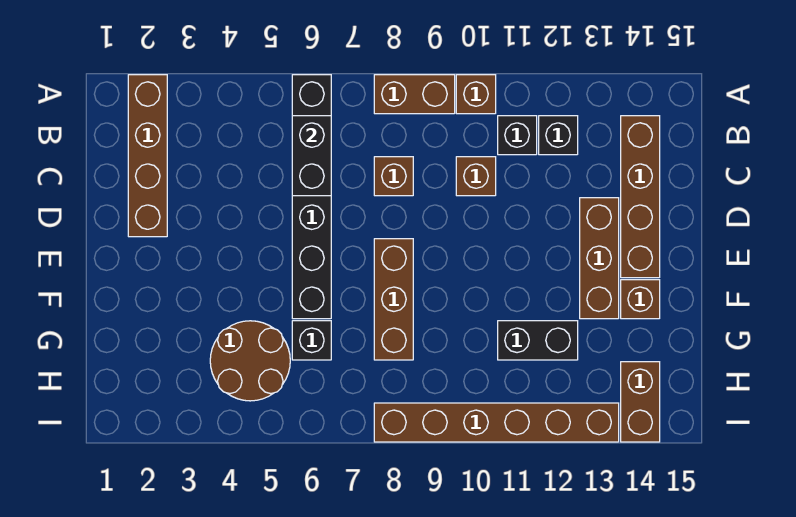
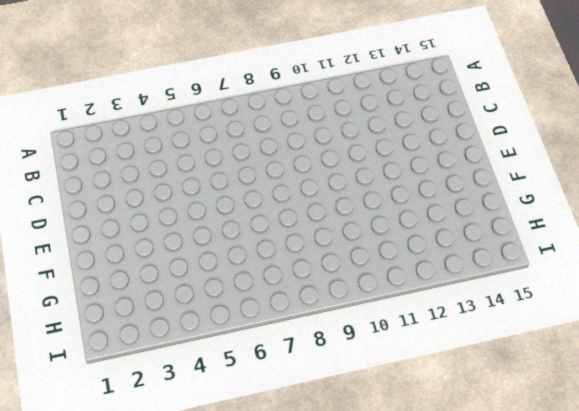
none -> brown 1x4 brick [128,75,167,237]
none -> black 1x6 brick [292,75,331,319]
none -> brown 1x2 brick [374,75,455,114]

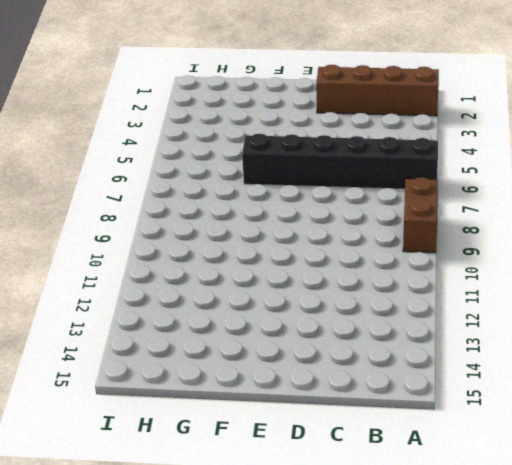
none -> brown 1x1 brick [456,75,496,114]
none -> black 1x1 brick [498,116,537,155]
none -> black 1x1 brick [539,116,578,155]

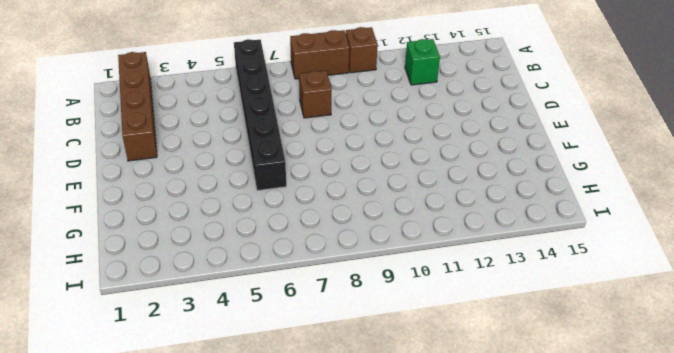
green 1x1 brick [405,39,440,85] -> black 1x1 brick [539,116,578,155]
none -> black 1x1 brick [498,116,537,155]
none -> brown 1x4 brick [621,116,660,278]
none -> brown 1x1 brick [456,157,496,196]

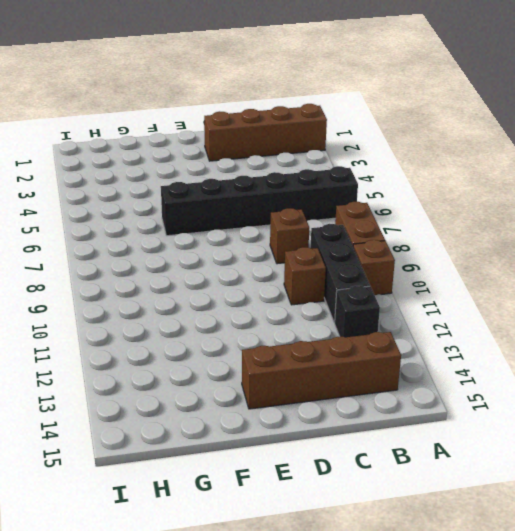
black 1x3 brick [311,224,370,323] -> black 1x1 brick [498,116,537,155]
none -> brown 1x3 brick [580,198,619,319]
none -> brown 1x3 brick [374,239,413,360]
none -> brown 1x1 brick [621,280,660,319]

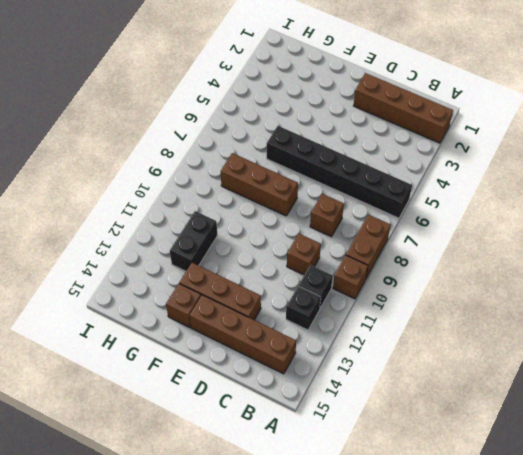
none -> brown 2x2 round brick [210,321,290,401]
none -> black 1x1 brick [292,321,331,360]
none -> brown 1x2 brick [621,362,660,442]

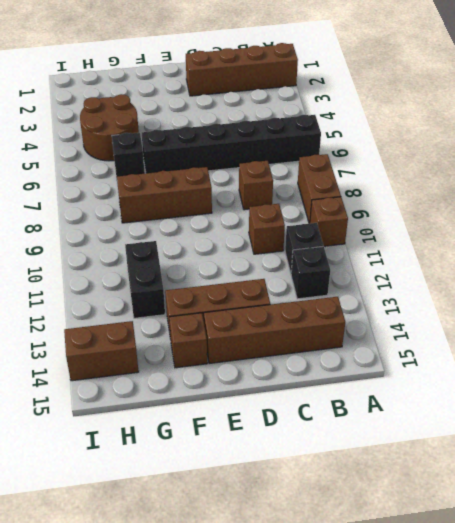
none -> brown 1x6 brick [374,403,619,442]
none -> black 1x2 brick [292,116,331,196]

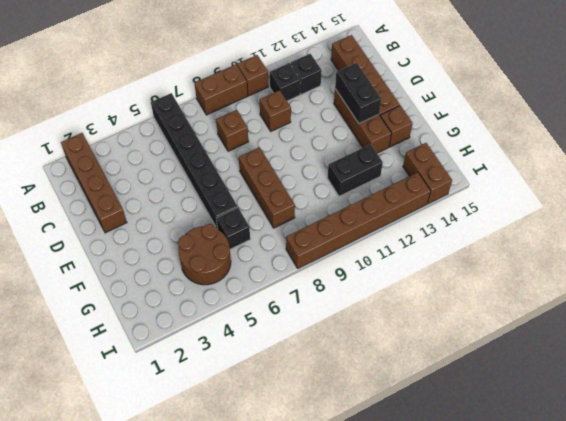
black 1x2 brick [335,63,381,123] -> black 1x2 brick moved to [292,116,331,196]

